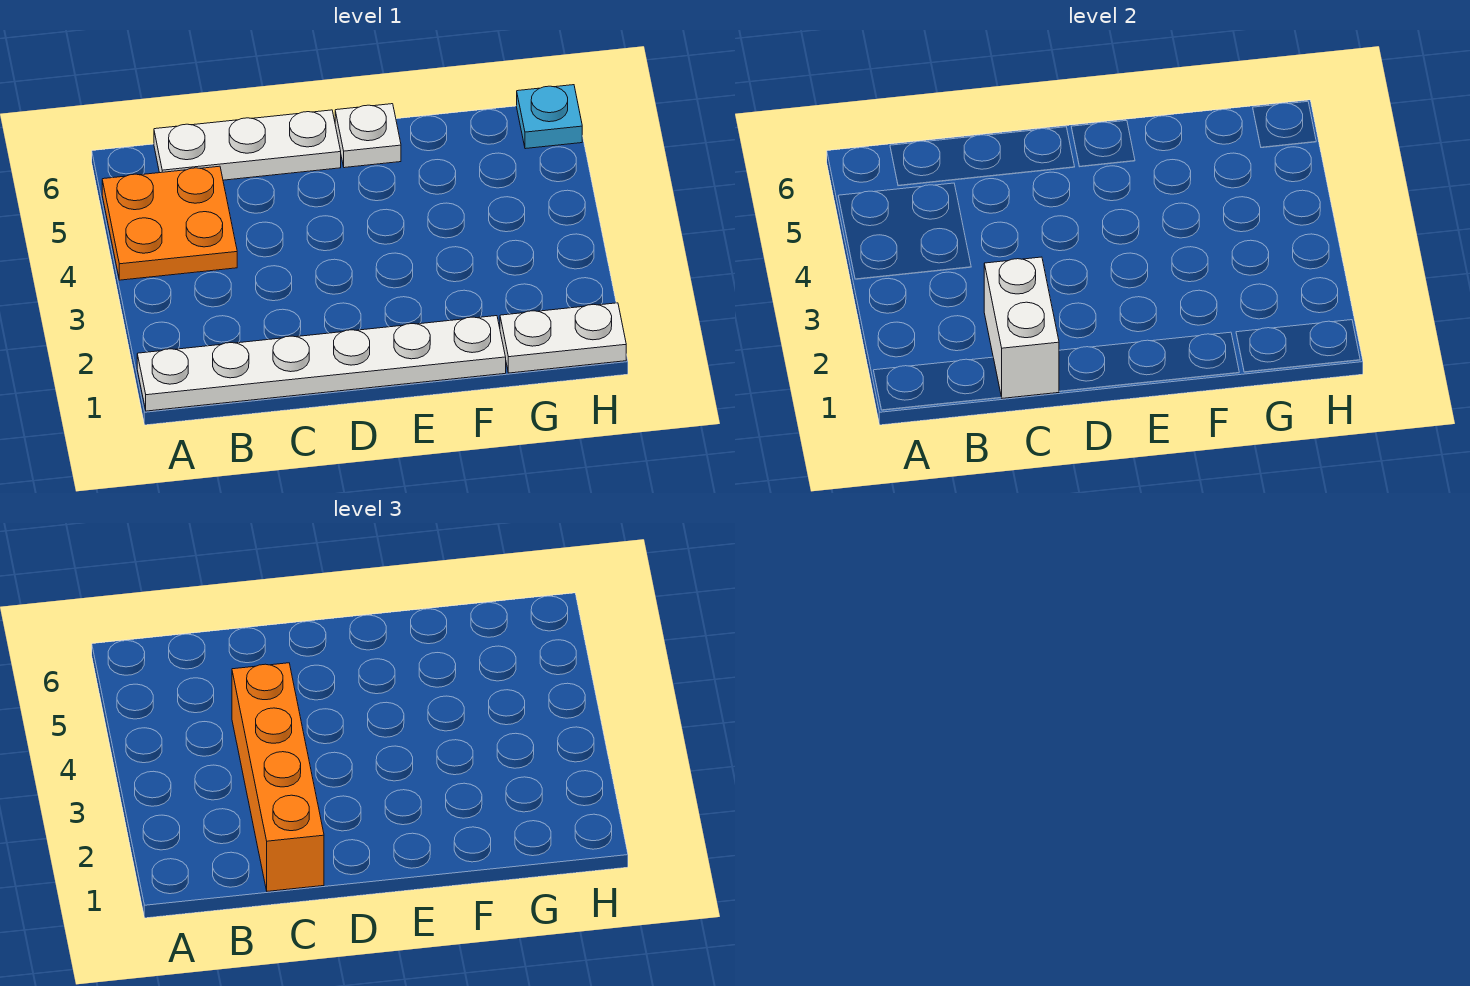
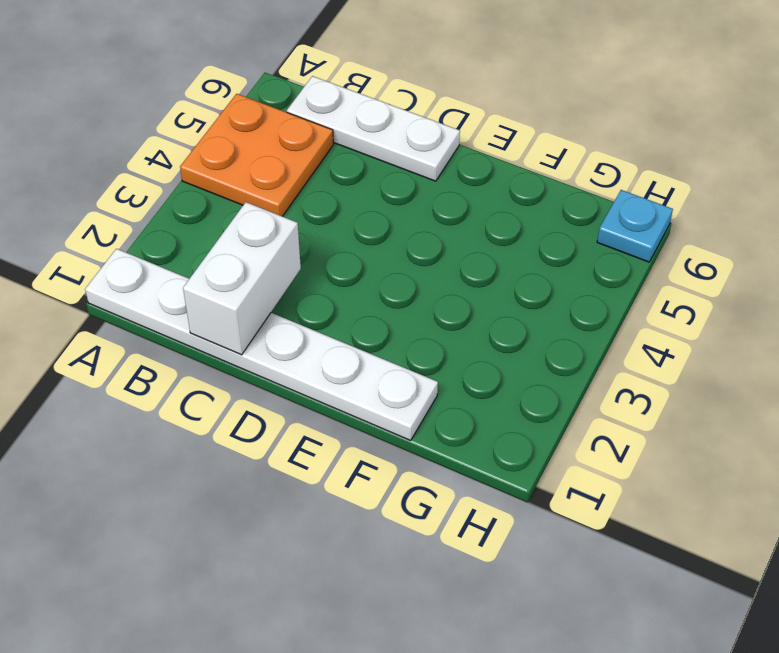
none -> white 1x1 plate [335,104,401,168]
none -> white 1x2 plate [500,303,626,373]

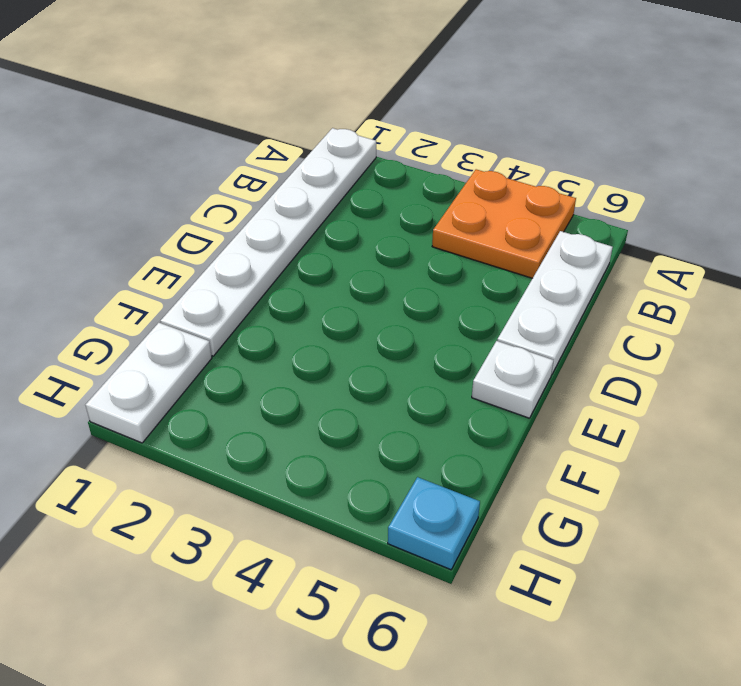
none -> white 1x2 brick [984,257,1059,398]
none -> orange 1x4 brick [232,663,324,891]

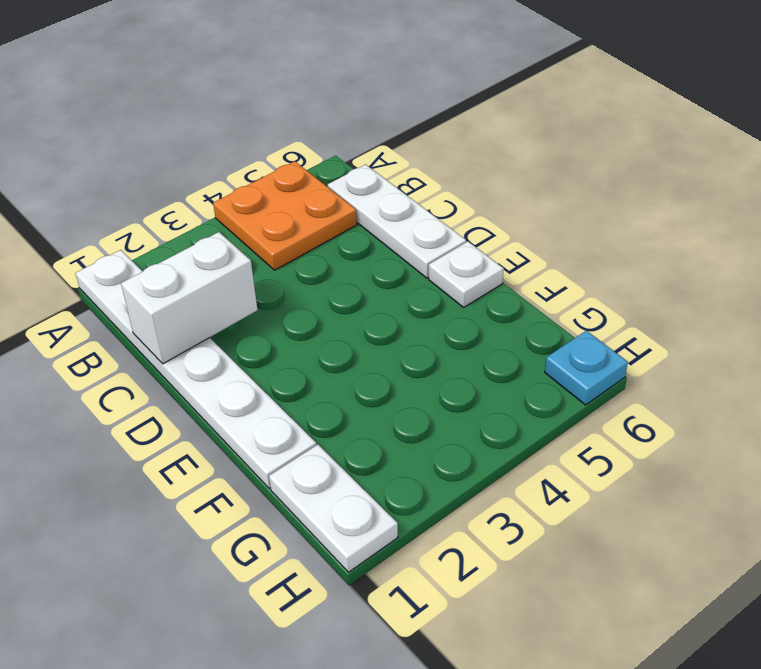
none -> orange 1x4 brick [232,663,324,891]

